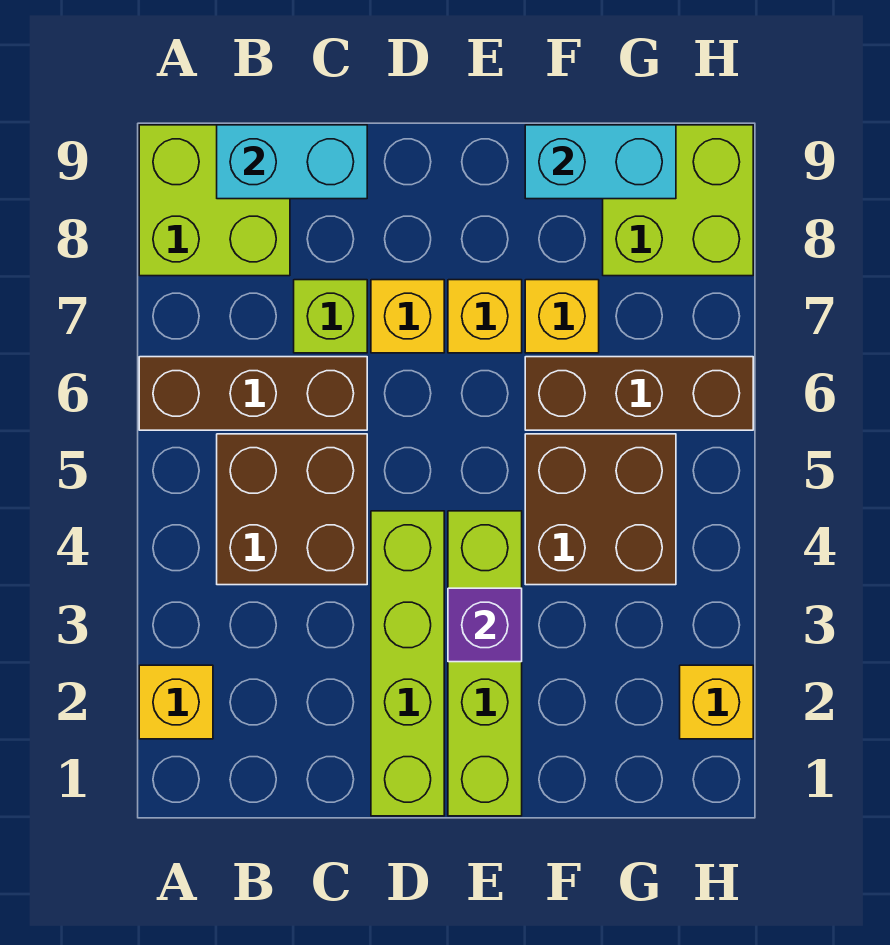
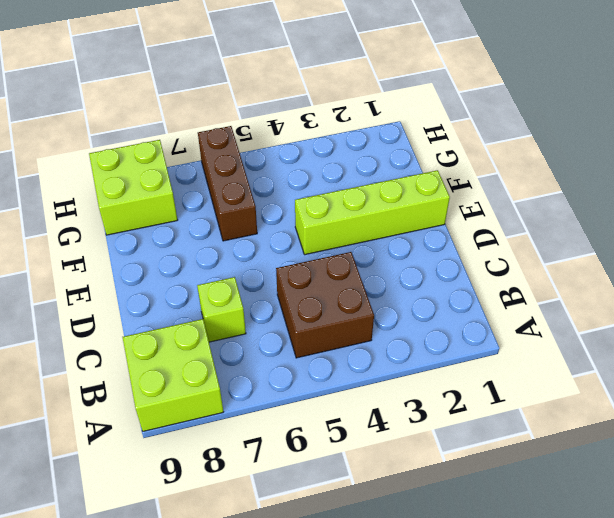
none -> yellow 1x1 brick [139,665,213,739]
none -> brown 1x3 brick [139,357,367,430]
none -> lime 1x4 brick [371,511,444,816]

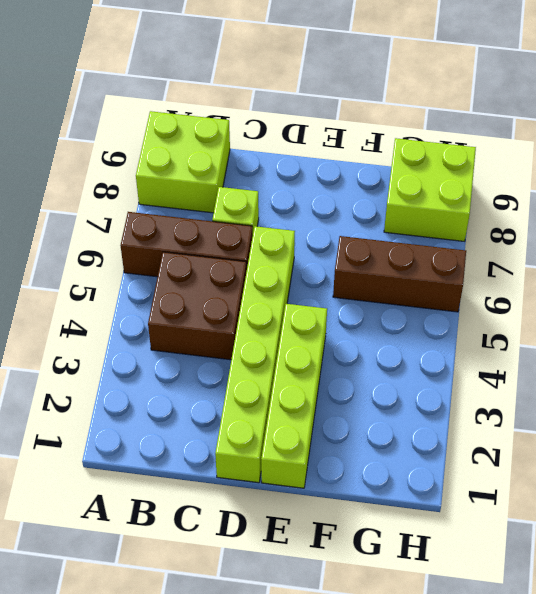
lime 1x6 brick [215,226,295,483] -> lime 1x4 brick [371,511,444,816]
none -> yellow 1x1 brick [139,665,213,739]
none -> yellow 1x1 brick [371,280,444,353]
none -> yellow 1x1 brick [448,280,522,353]

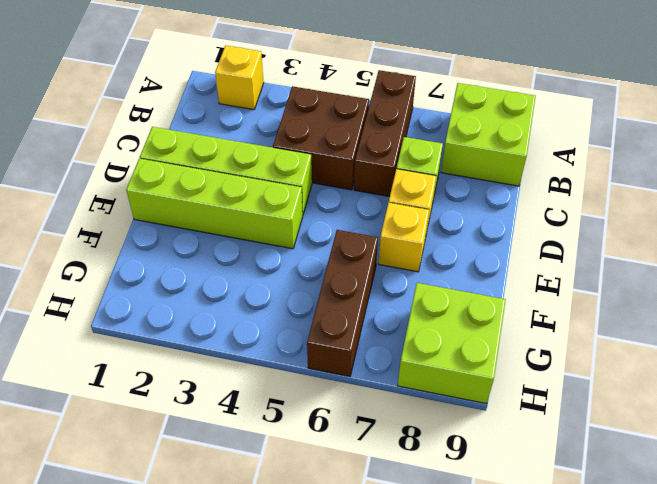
none -> brown 2x2 brick [525,434,676,585]
none -> yellow 1x1 brick [525,280,599,353]
none -> yellow 1x1 brick [680,665,753,739]

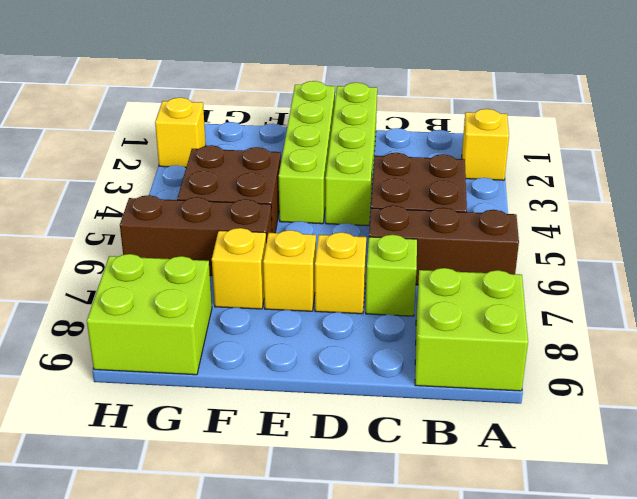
none -> cyan 1x2 brick [217,125,367,199]
none -> purple 1x1 brick [448,588,522,662]
none -> cyan 1x2 brick [525,125,676,199]

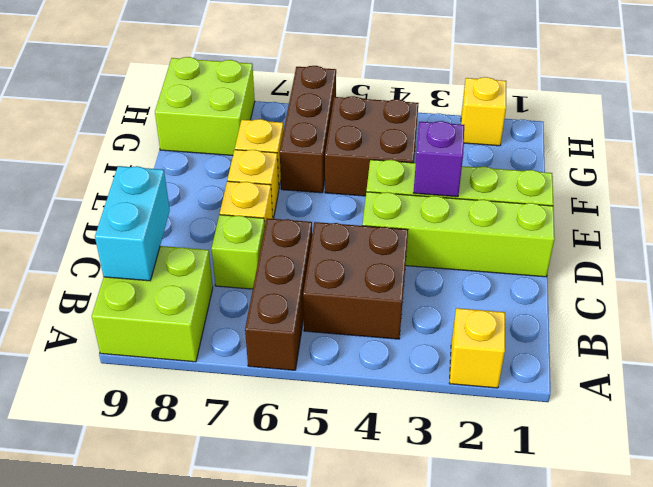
none -> cyan 1x2 brick [525,125,676,199]

